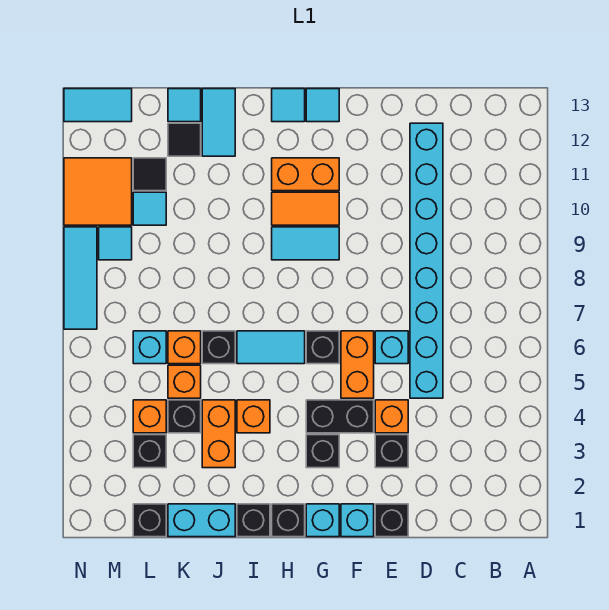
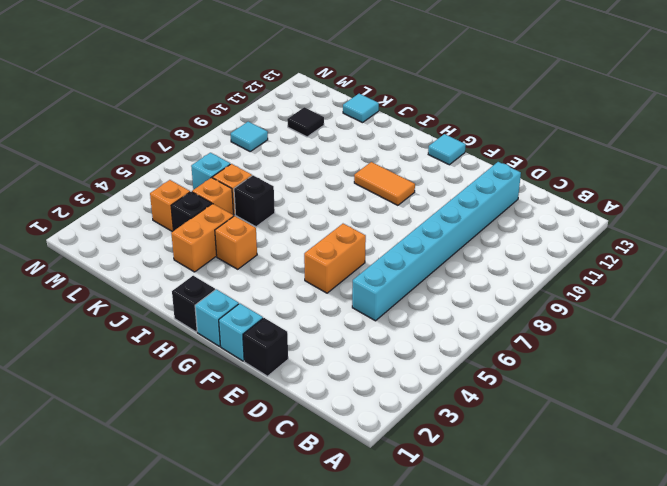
none -> black 1x1 brick [375,435,408,468]
none -> orange 1x1 brick [375,400,408,433]
none -> cyan 1x1 brick [375,331,408,364]
none -> black 1x2 brick [306,400,374,433]

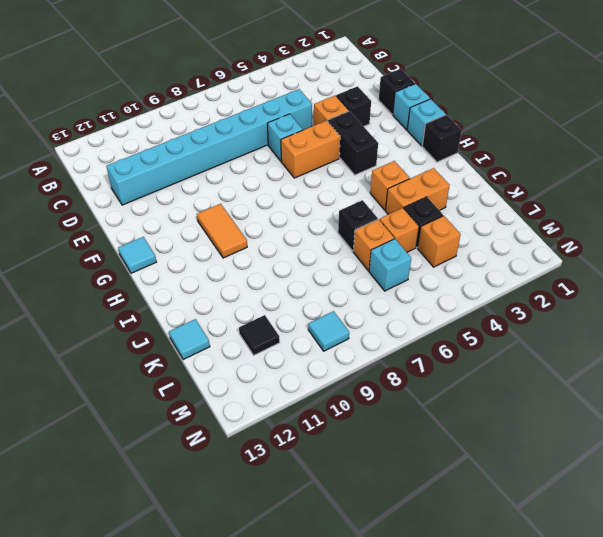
none -> black 1x1 brick [306,435,339,468]
none -> black 1x1 brick [306,331,339,364]
none -> cyan 1x2 tile [272,227,339,260]
none -> orange 1x2 brick [272,158,339,191]

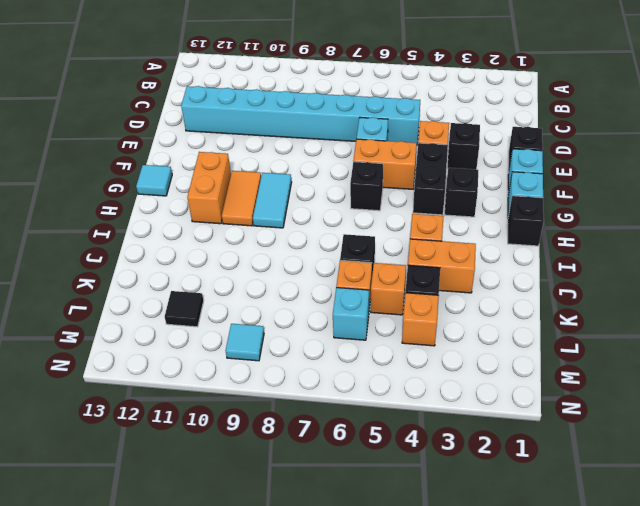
none -> cyan 1x2 tile [237,331,305,364]
none -> cyan 1x1 tile [272,89,305,122]
none -> black 1x1 brick [237,504,270,537]
none -> cyan 1x2 brick [168,504,235,537]

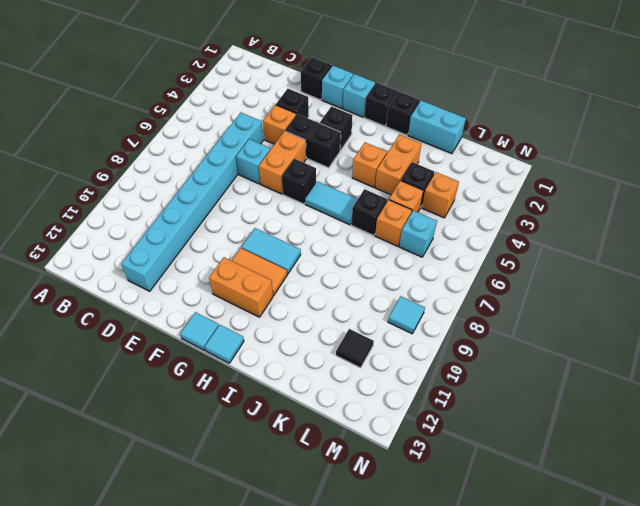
none -> cyan 1x2 tile [202,89,235,156]
none -> black 1x1 tile [168,123,201,156]
none -> cyan 1x1 tile [168,89,201,122]
none -> black 1x1 brick [133,504,166,537]

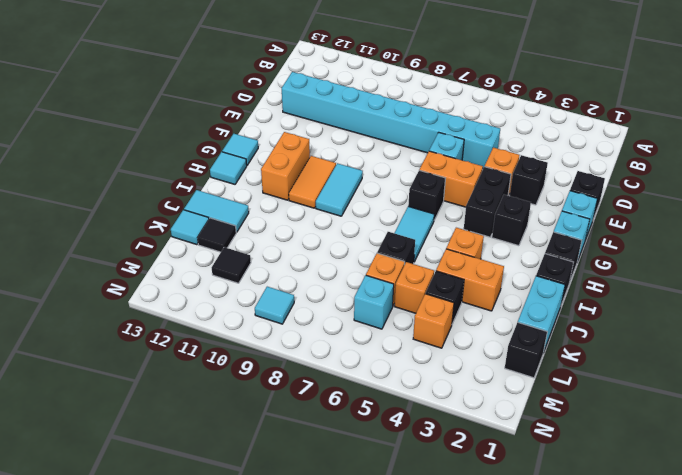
none -> black 1x1 brick [133,435,166,468]
none -> cyan 1x1 tile [133,192,166,225]
none -> orange 2x2 tile [64,158,132,225]
none -> cyan 1x2 tile [64,89,132,122]

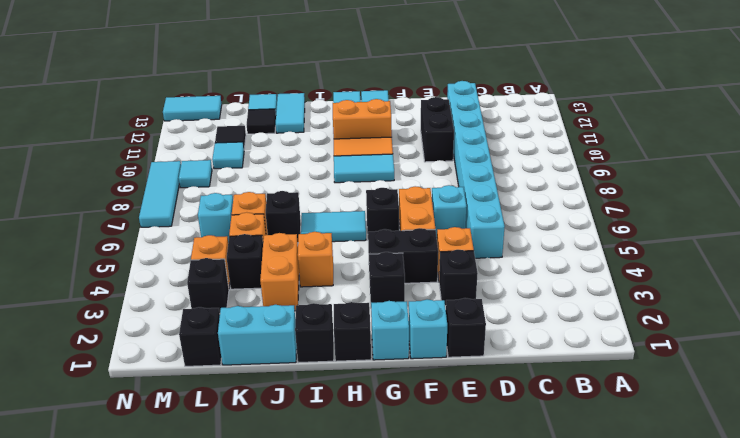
black 1x2 brick [421,97,454,162] -> none
none -> orange 2x2 tile [64,158,132,225]

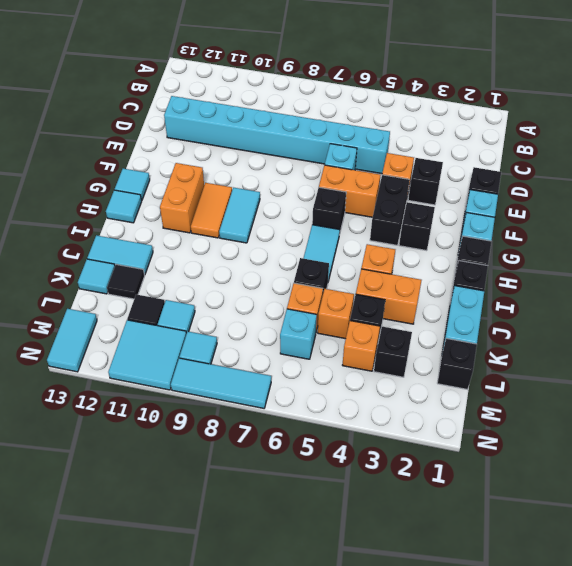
cyan 2x2 tile [108,320,186,390] -> orange 2x2 tile [64,158,132,225]

